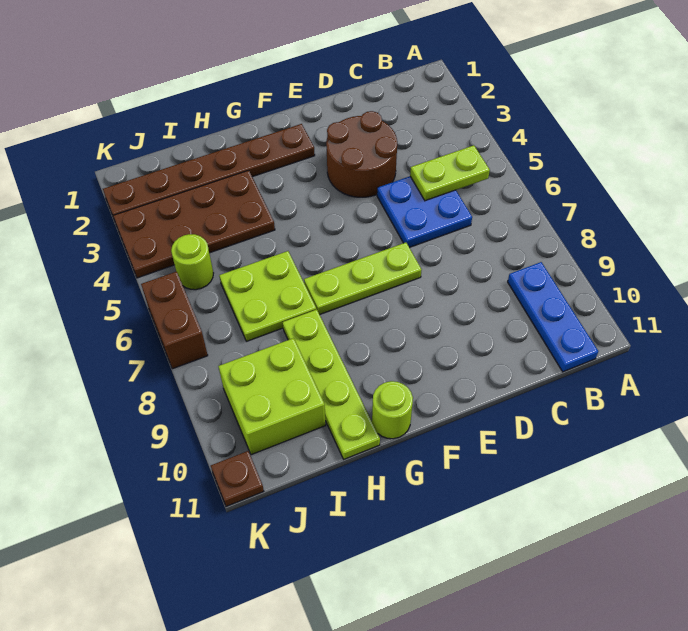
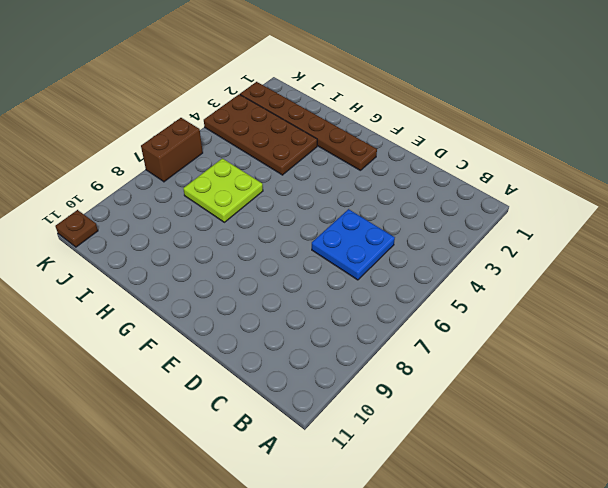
none -> blue 1x3 plate [508,262,598,372]
none -> brown 2x2 round brick [326,111,397,197]
none -> lime 1x3 plate [304,243,422,315]

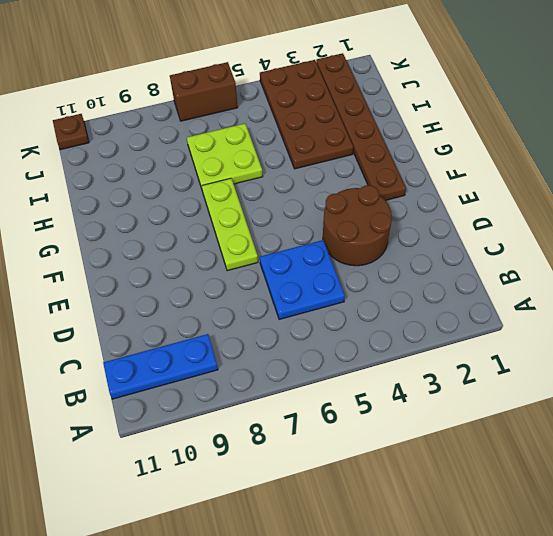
none -> lime 1x1 round brick [372,381,413,439]
none -> lime 1x4 plate [283,309,380,459]
none -> lime 2x2 brick [218,338,326,455]

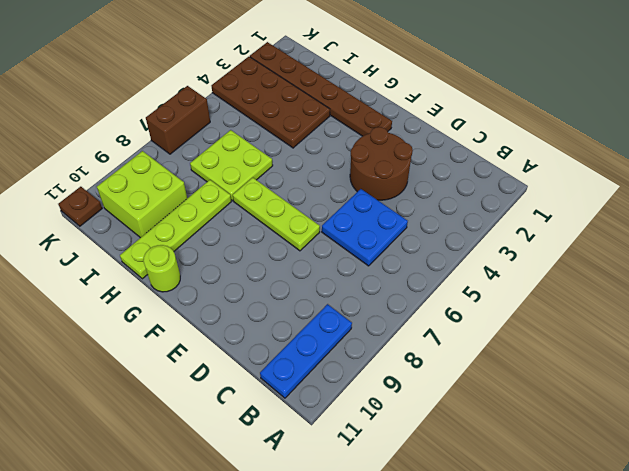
none -> lime 1x1 round brick [171,234,213,290]
none -> lime 1x2 plate [410,145,490,201]

